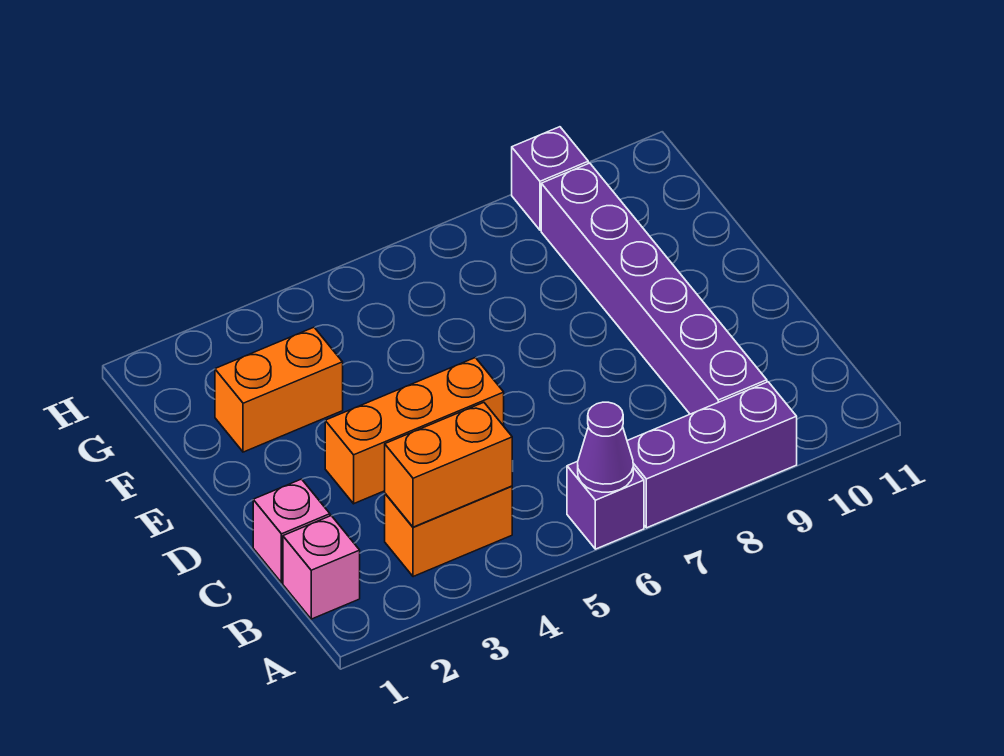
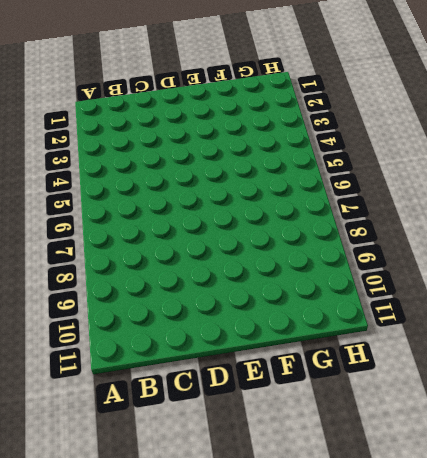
none -> purple 1x1 brick [567,462,644,549]
none -> purple 1x3 brick [627,382,797,528]

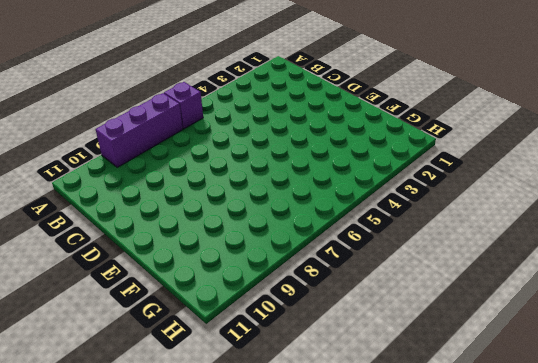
none -> pink 1x1 brick [283,516,360,619]
none -> orange 1x2 brick [385,486,512,577]

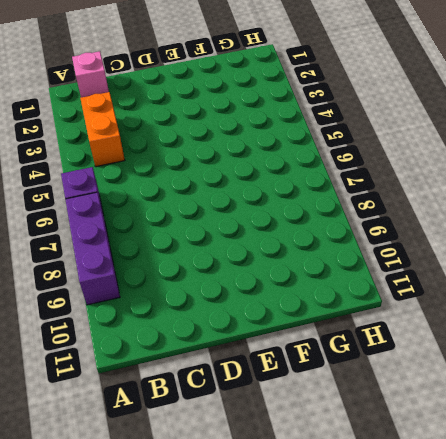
none -> purple 1x6 brick [541,163,767,414]
none -> pink 1x1 brick [253,479,330,583]

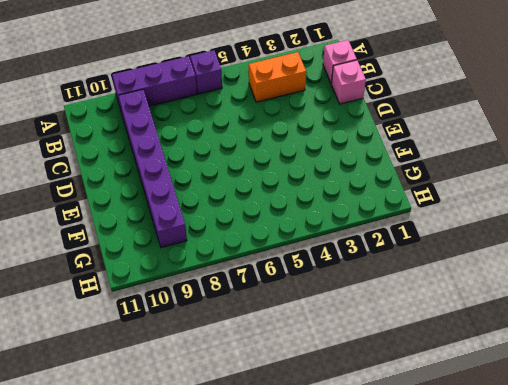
none -> orange 1x3 brick [325,358,504,504]
none -> orange 1x2 brick [215,327,343,452]

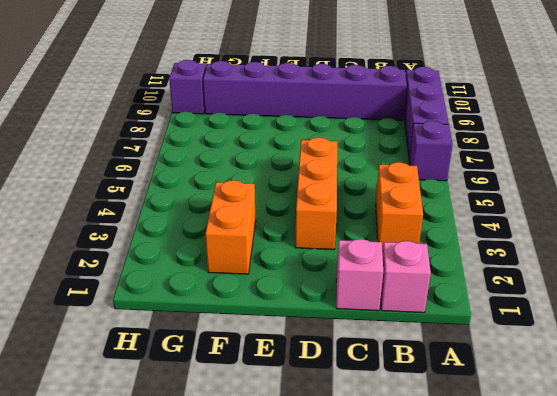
none -> purple 1x1 cone [578,402,633,492]
none -> orange 1x2 brick [385,402,512,527]

